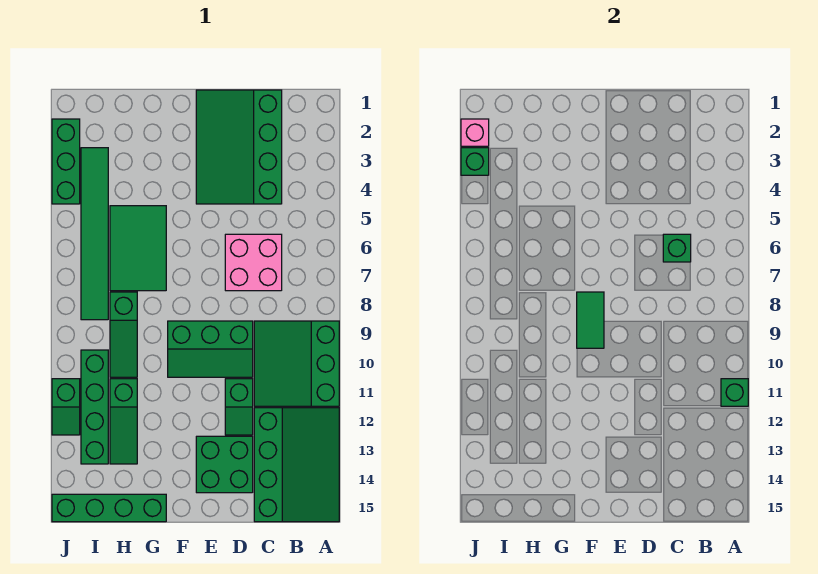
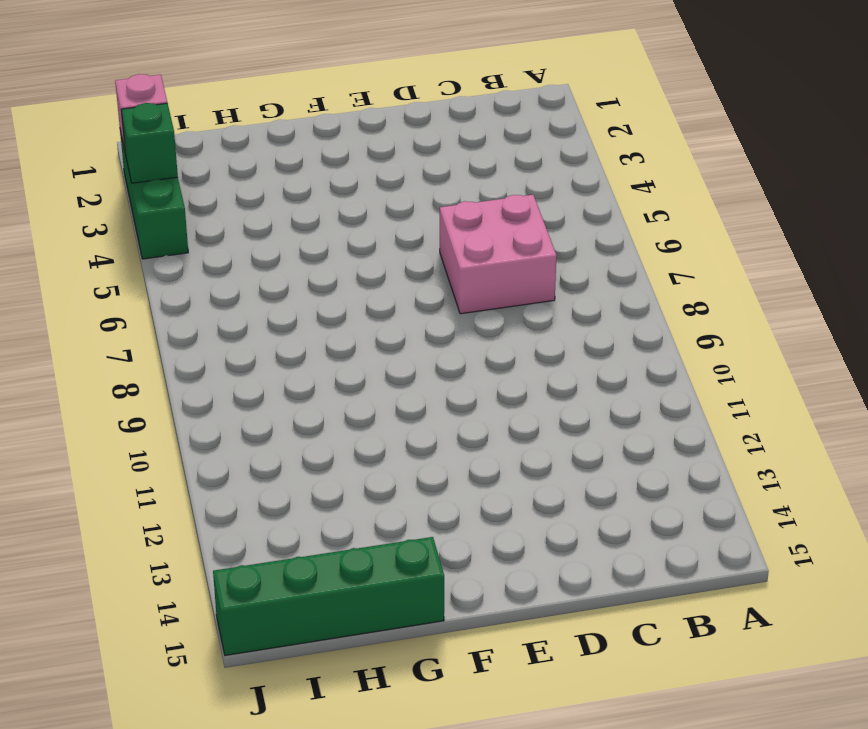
none -> green 3x3 slope [254,321,339,406]
none -> green 3x4 slope [254,408,339,522]
none -> green 3x4 slope [196,90,282,204]

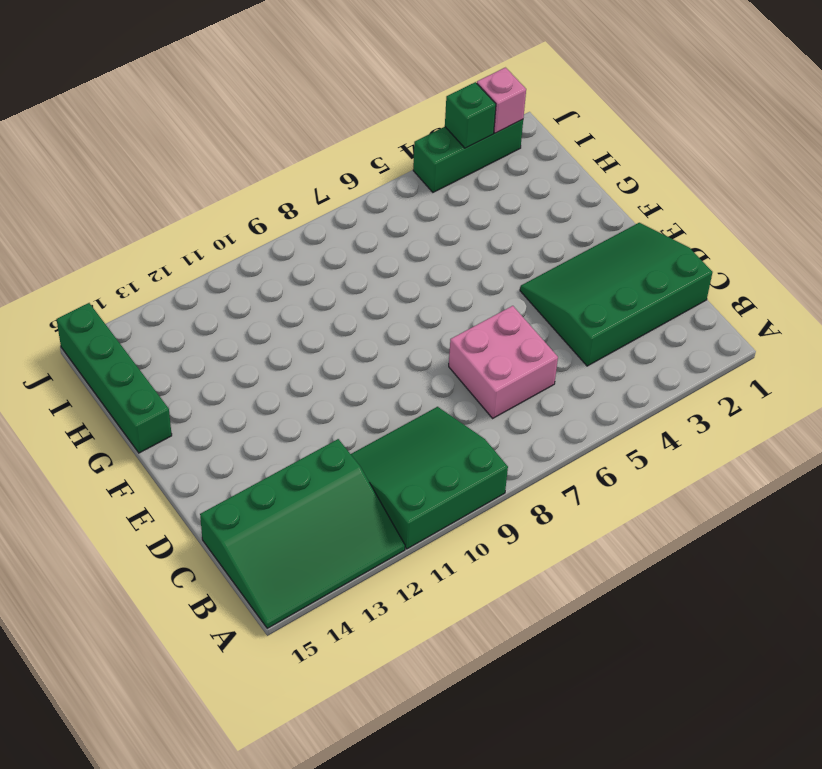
none -> green 2x3 slope [168,321,253,377]
none -> green 1x2 slope [225,379,253,435]
none -> green 2x2 brick [196,436,253,493]

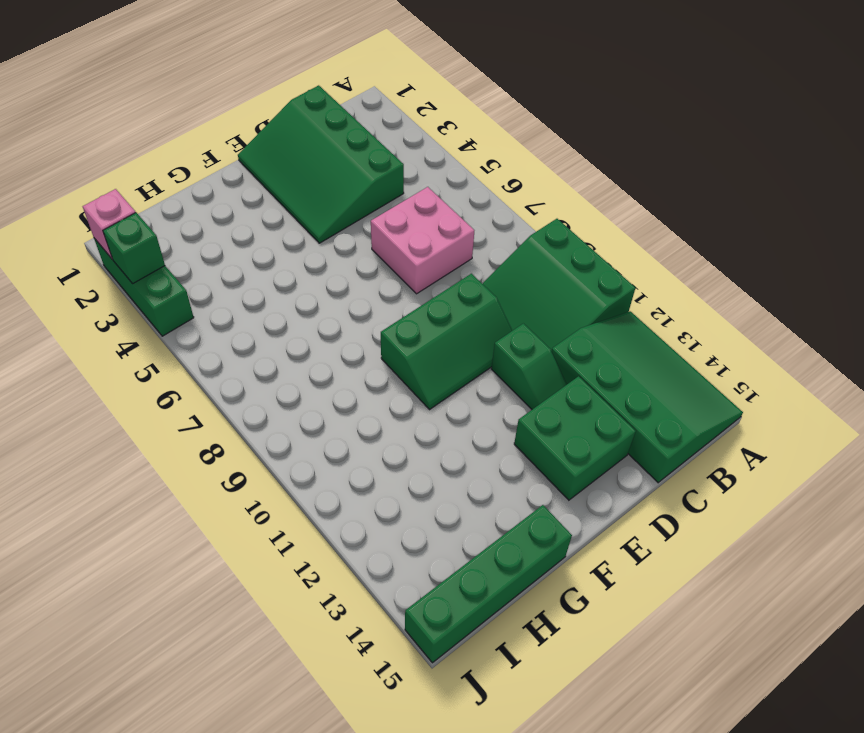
none -> green 2x3 tile [110,206,166,291]
none -> green 1x3 slope [110,292,137,377]
none -> green 1x3 slope [110,379,137,464]

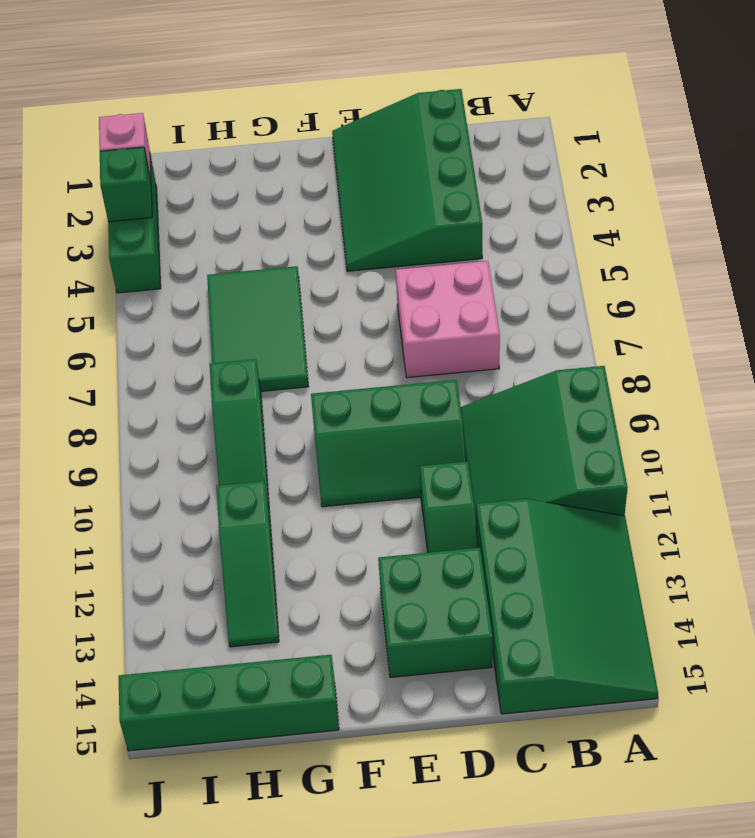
none -> green 1x6 tile [81,148,108,320]
none -> green 1x4 brick [81,350,108,464]
none -> green 1x2 slope [52,379,80,435]

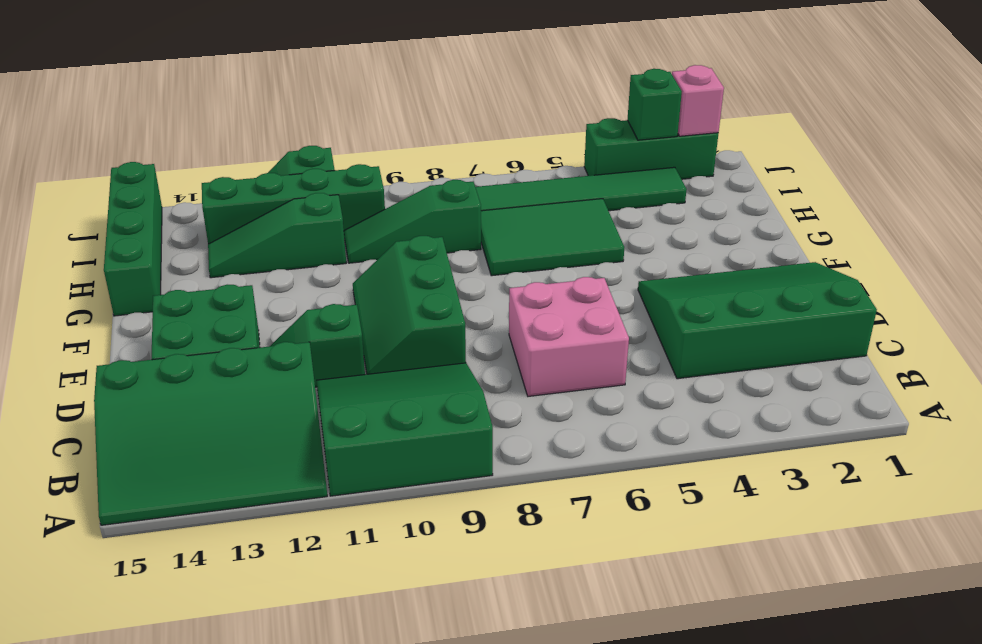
none -> green 1x1 brick [721,379,748,406]
none -> green 1x1 brick [663,234,691,262]
none -> green 1x2 tile [577,292,604,348]

